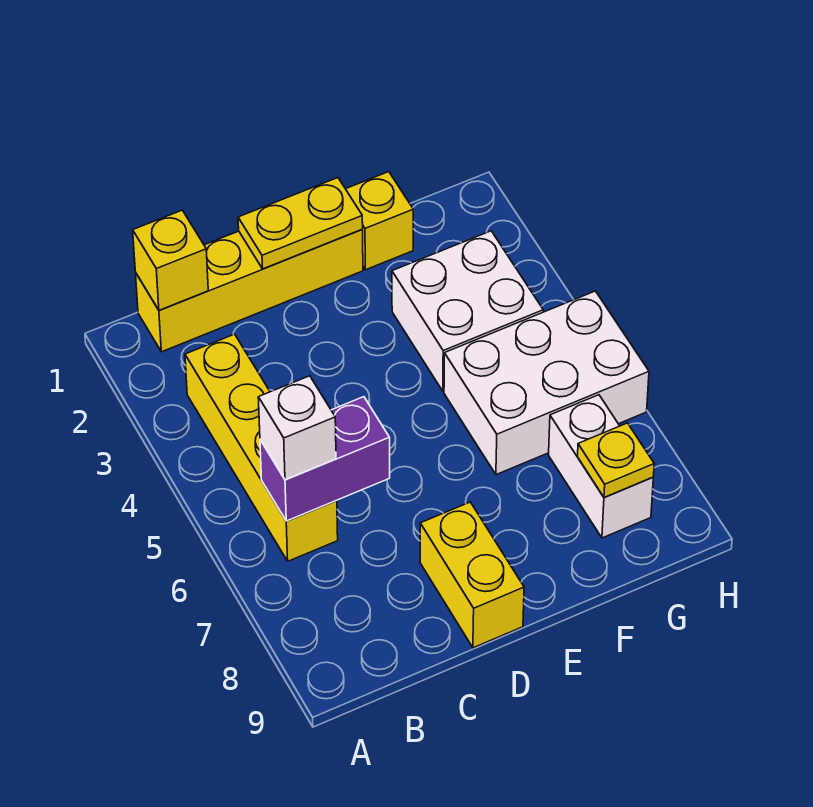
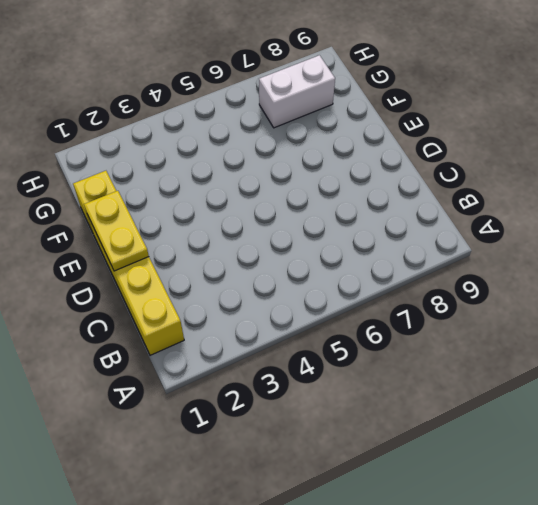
none -> yellow 1x4 brick [185,334,338,561]
none -> yellow 1x2 brick [420,502,524,648]
none -> white 2x2 brick [392,231,543,391]

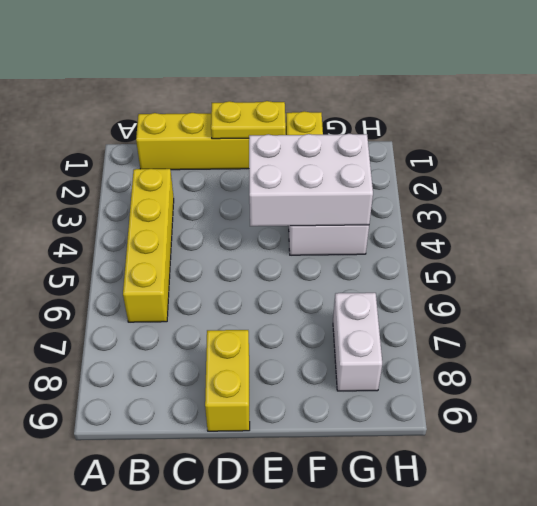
white 2x3 brick [249,134,373,226] -> white 2x3 brick moved to [444,291,649,475]
none -> yellow 1x1 brick [133,210,208,310]
none -> purple 1x2 brick [260,397,390,521]
none -> yellow 1x1 plate [578,423,654,497]

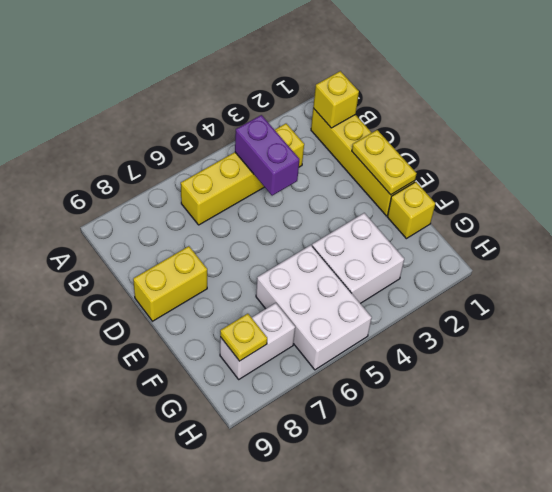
purple 1x2 brick [235,115,300,196] -> purple 1x2 brick moved to [260,397,390,521]
none -> white 1x1 brick [258,376,336,480]

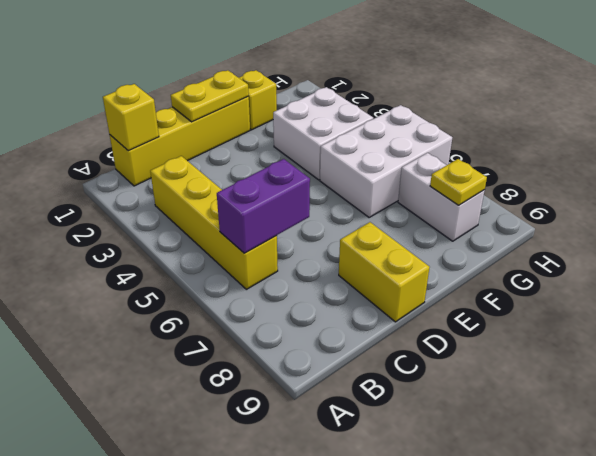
none -> white 1x1 brick [258,376,336,480]

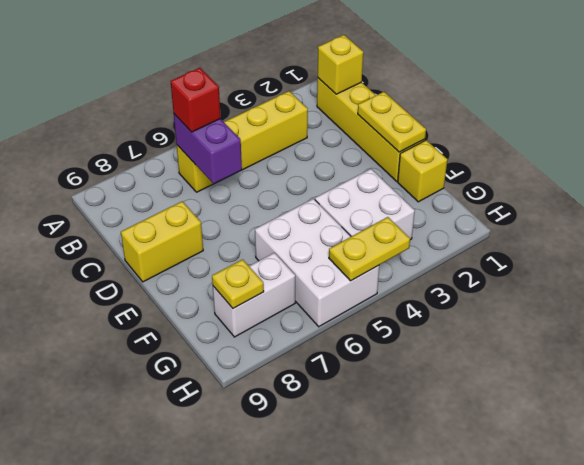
red 1x1 brick [171,68,221,132] -> white 1x1 brick [258,376,336,480]
yellow 1x2 plate [329,217,410,281] -> none

